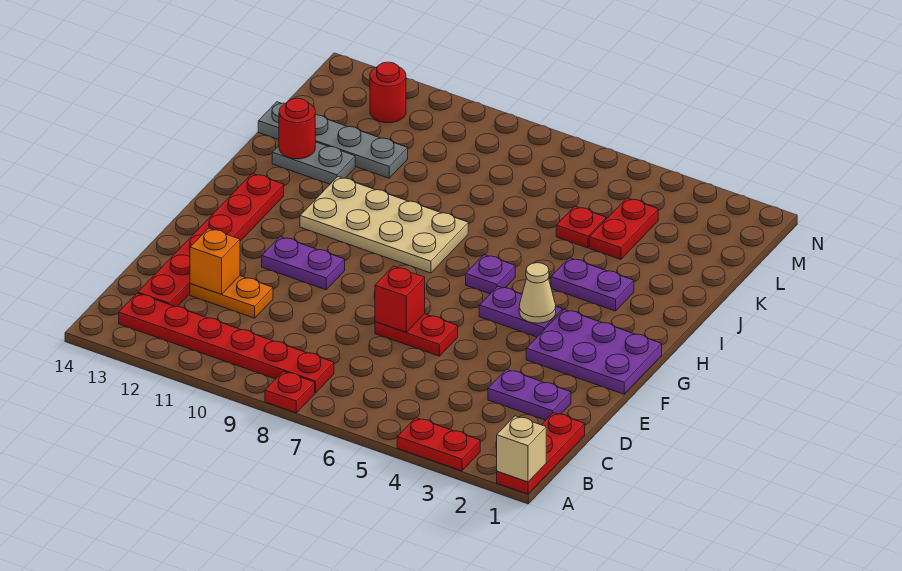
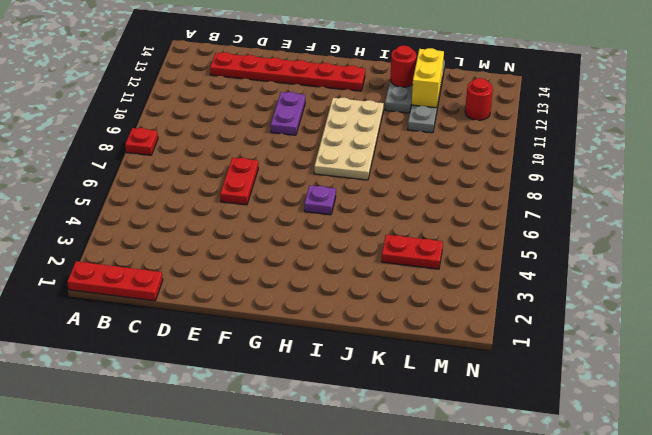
yellow 1x2 brick [412,48,444,108] -> none
none -> red 1x2 plate [397,418,480,471]
none -> red 1x6 plate [119,293,334,393]
none -> purple 1x2 plate [488,369,571,420]

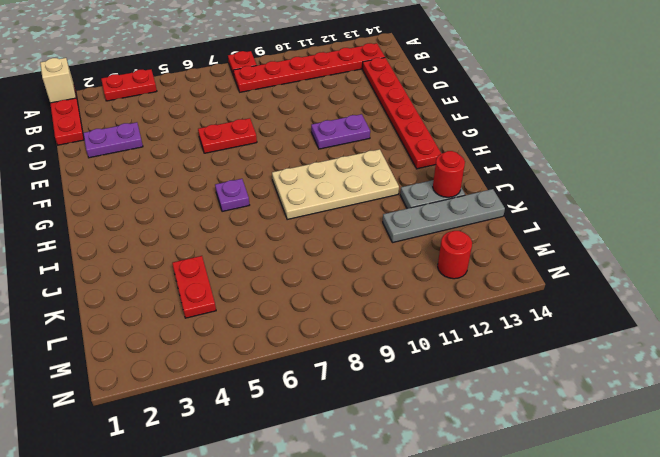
none -> orange 1x2 plate [190,276,273,318]
none -> purple 2x3 plate [526,309,662,394]
none -> purple 1x2 plate [479,286,562,337]

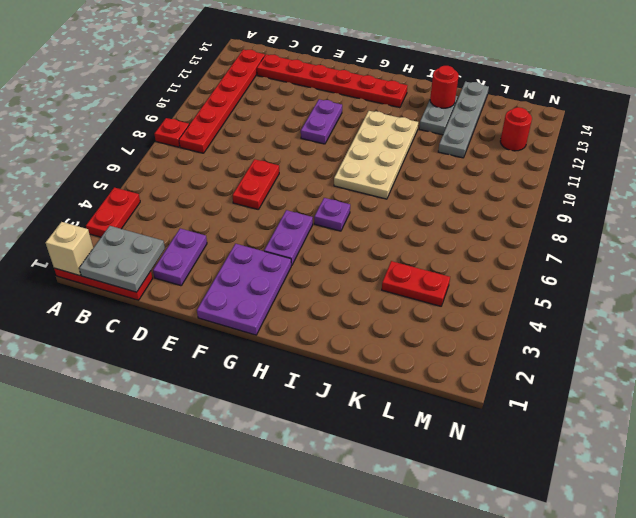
grey 2x2 plate [79,226,165,292] -> none
none -> orange 1x2 plate [190,276,273,318]
none -> purple 1x2 plate [551,258,634,311]
none -> red 1x1 plate [556,206,606,248]

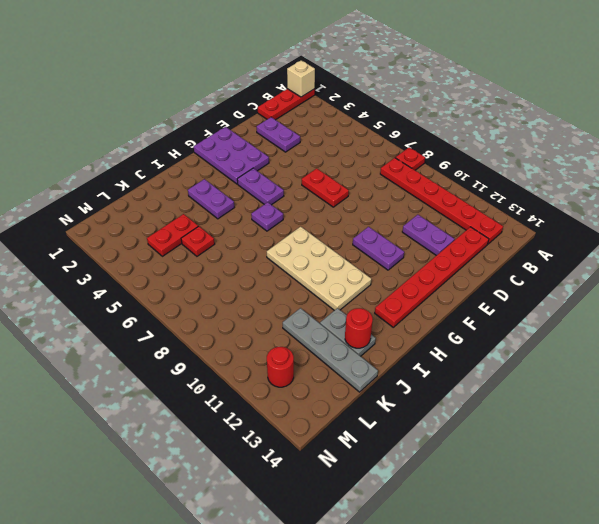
purple 1x2 plate [402,215,454,255] -> orange 1x2 plate [190,276,273,318]
none -> red 1x2 plate [397,418,480,471]
none -> orange 1x1 brick [190,228,240,294]
none -> red 1x1 brick [375,266,425,332]

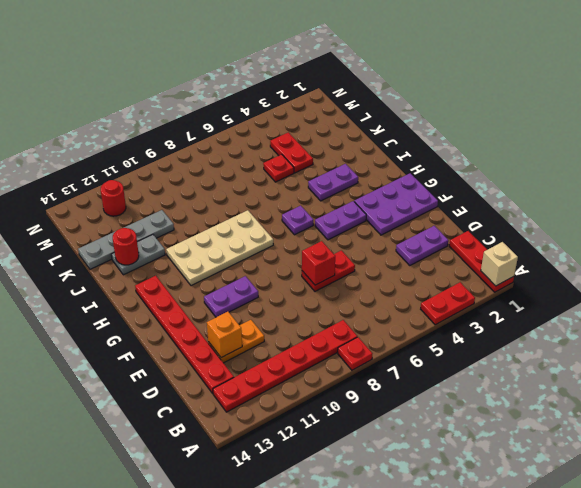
none -> tan 1x1 cone [519,263,556,323]

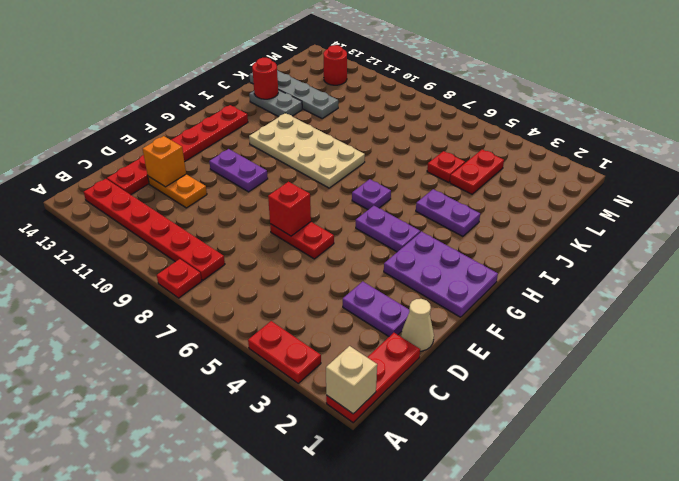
tan 1x1 cone [401,299,434,351] -> tan 1x1 cone moved to [519,263,556,323]

